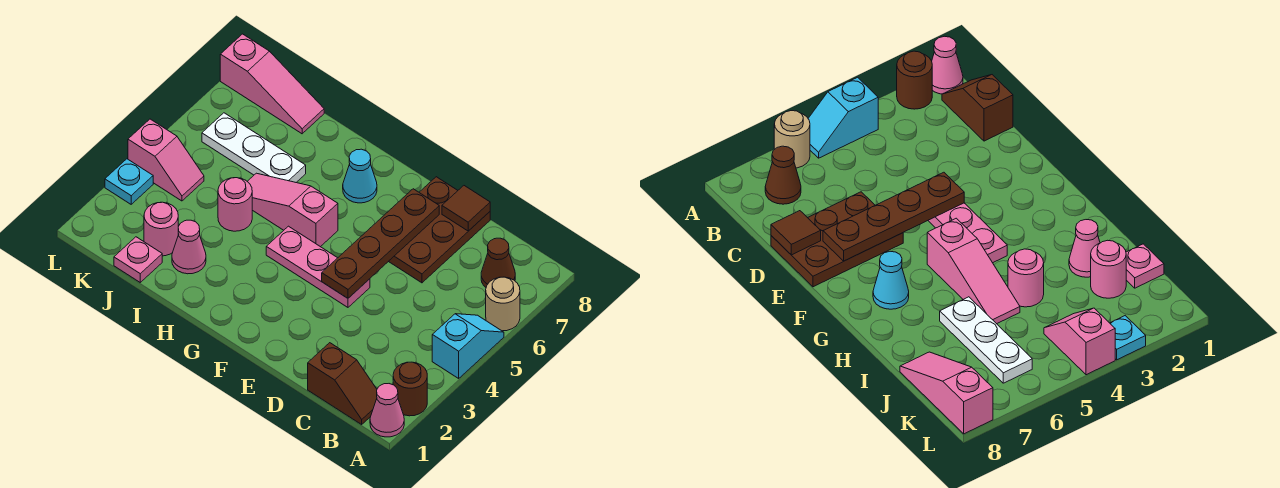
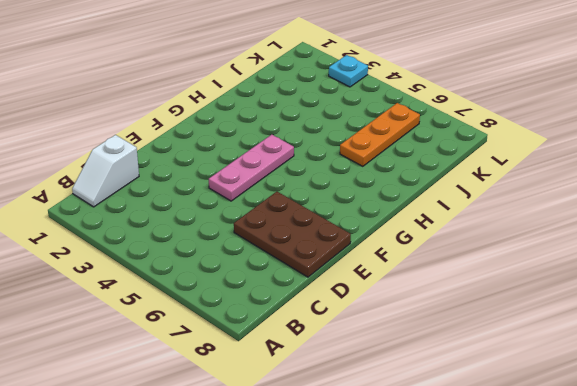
white 1x2 slope [72,135,139,207] -> brown 1x2 slope [308,343,377,424]
orange 1x3 plate [340,103,420,166] -> white 1x3 plate [202,113,306,182]
none -> pink 1x1 cone [370,384,404,437]
none -> brown 1x1 round brick [393,362,427,416]
none -> cyan 1x2 slope [432,314,504,378]

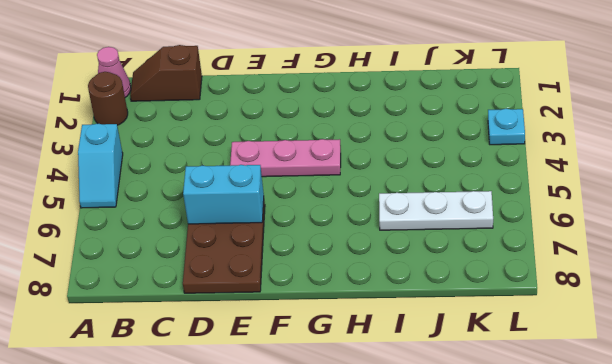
cyan 1x2 brick [183,165,264,224] -> brown 1x4 plate [322,189,439,298]
none -> tan 1x1 round brick [486,277,520,331]
none -> brown 1x1 cone [481,238,515,287]
none -> pink 1x3 slope [247,173,338,247]

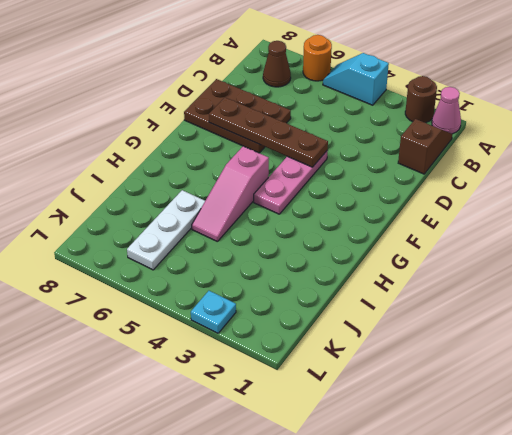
orange 1x1 round brick [303,35,332,81] -> tan 1x1 round brick [486,277,520,331]
none -> cyan 1x1 cone [343,149,377,203]
none -> pink 1x1 cone [172,220,206,274]
none -> pink 1x1 round brick [218,178,252,231]

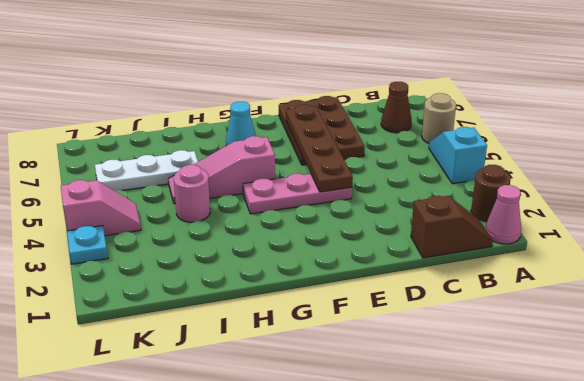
none -> pink 1x1 cone [172,220,206,274]
none -> pink 1x1 plate [114,237,162,282]
none -> pink 1x1 round brick [144,202,178,256]

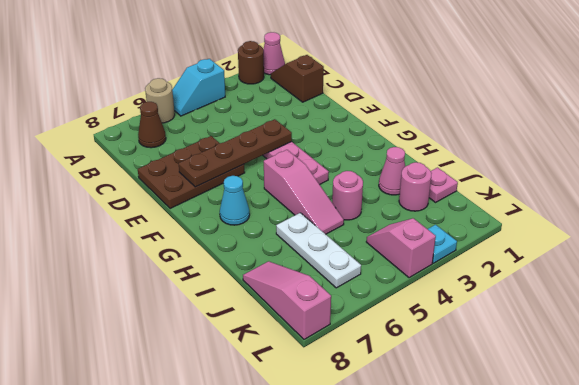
none -> brown 1x1 tile [442,186,490,231]

